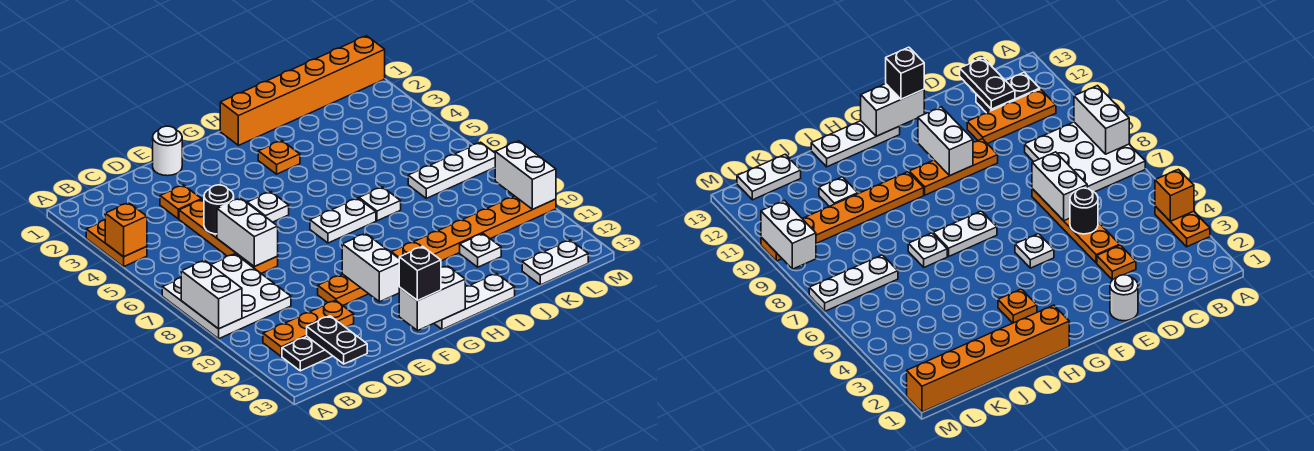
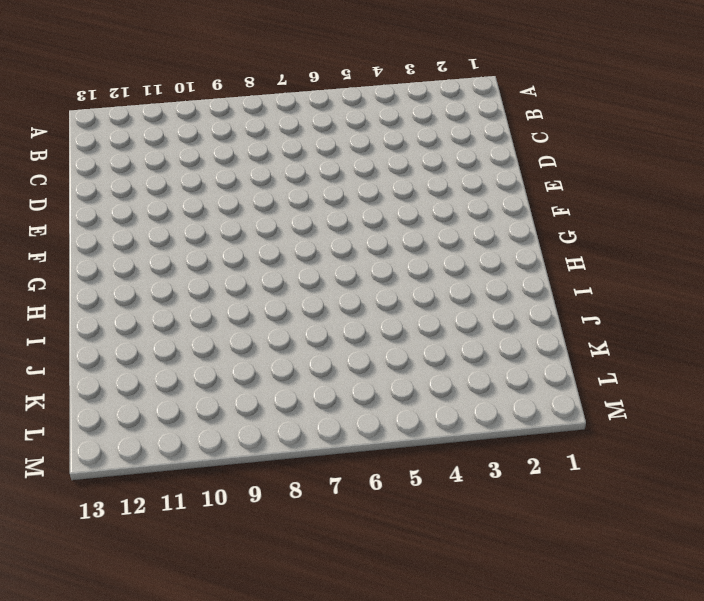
none -> orange 1x2 plate [86,220,147,267]
none -> white 3x3 plate [162,254,291,339]
none -> orange 1x3 plate [263,300,354,356]

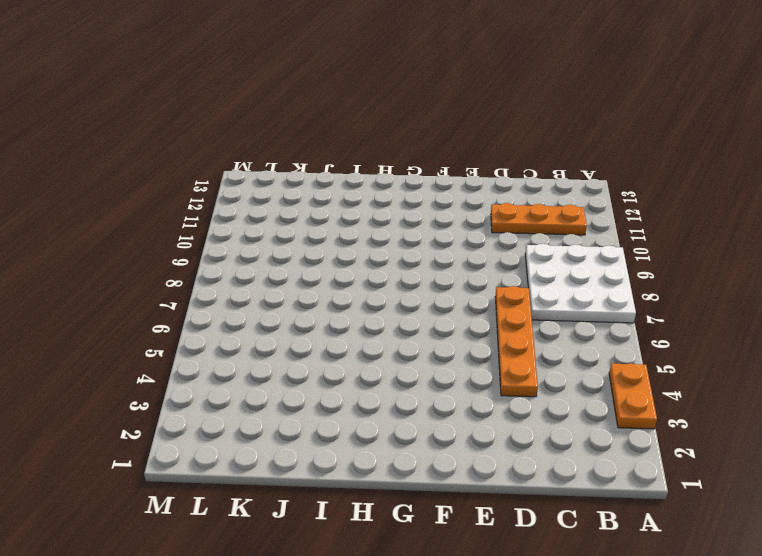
none -> black 1x2 plate [282,336,332,371]
none -> orange 1x1 plate [160,185,202,219]
none -> white 1x1 round brick [153,126,182,176]

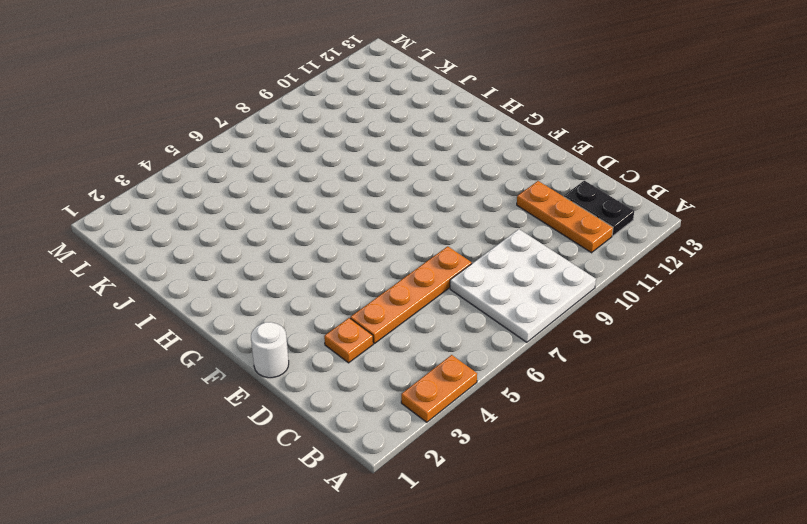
none -> orange 1x3 plate [318,274,368,305]
none -> white 1x1 plate [247,192,289,222]
none -> white 1x2 plate [310,198,376,243]

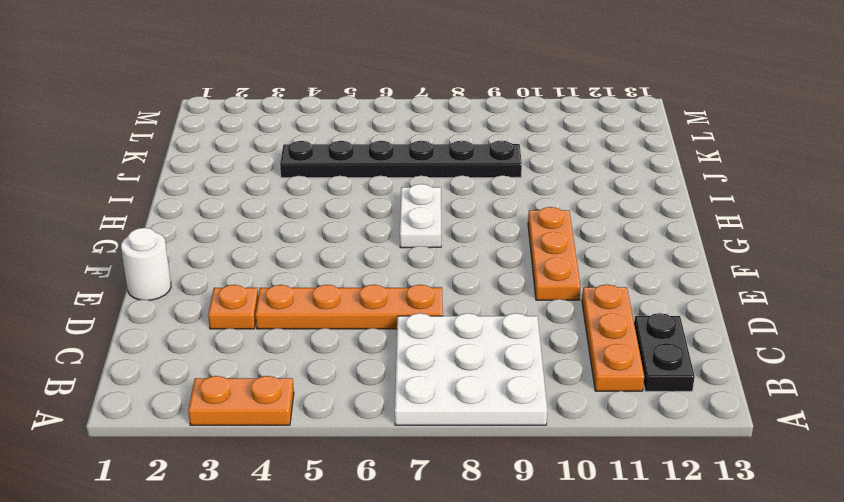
black 1x6 plate [280,141,522,178] -> none
none -> white 1x1 plate [247,192,289,222]
none -> white 1x3 plate [434,273,515,330]
none -> orange 1x6 brick [220,36,385,145]

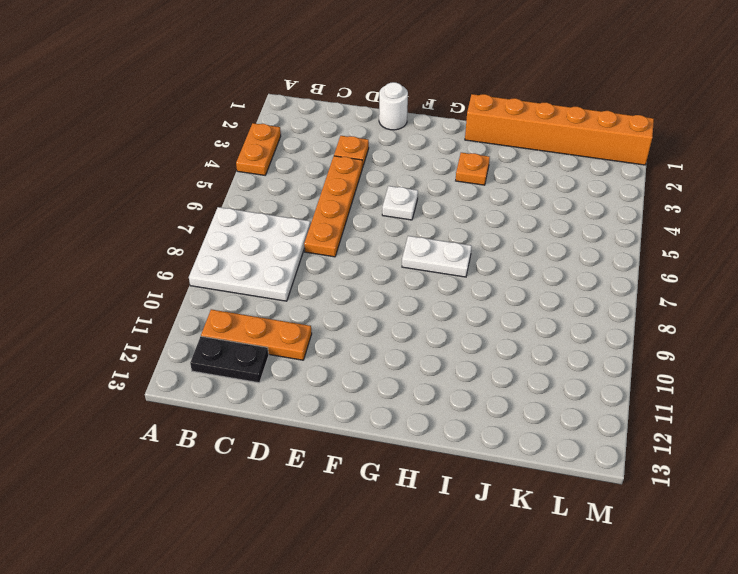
none -> orange 1x3 plate [318,274,368,305]
none -> white 1x3 plate [434,273,515,330]
none -> orange 1x6 plate [392,196,556,261]

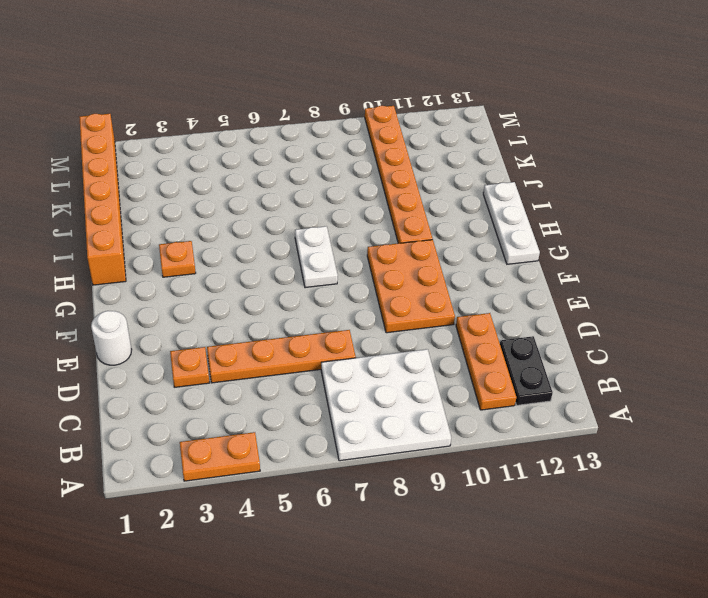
orange 2x3 plate [367,240,455,333] -> orange 1x3 plate [318,274,368,305]
none -> white 1x1 plate [247,192,289,222]
none -> white 1x1 plate [359,187,401,221]
none -> white 1x1 plate [460,234,501,267]

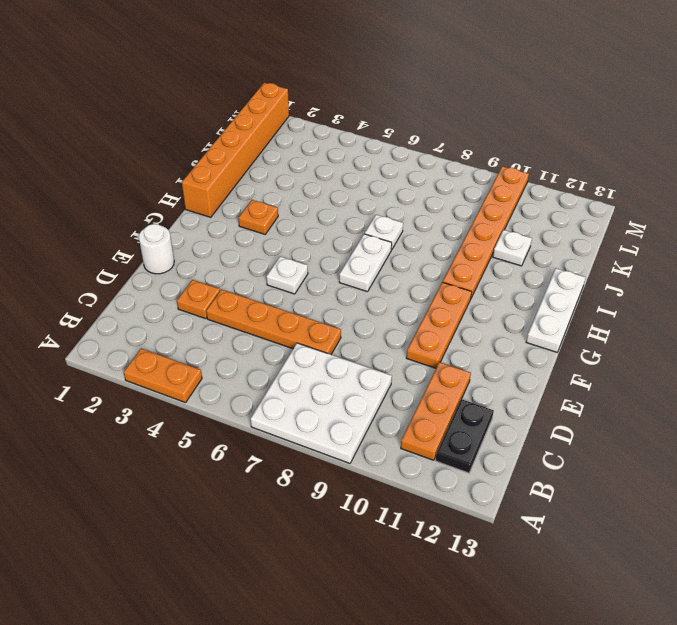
none -> white 1x3 plate [408,142,495,198]
none -> white 1x2 plate [522,240,588,285]
none -> orange 1x1 brick [105,203,147,257]

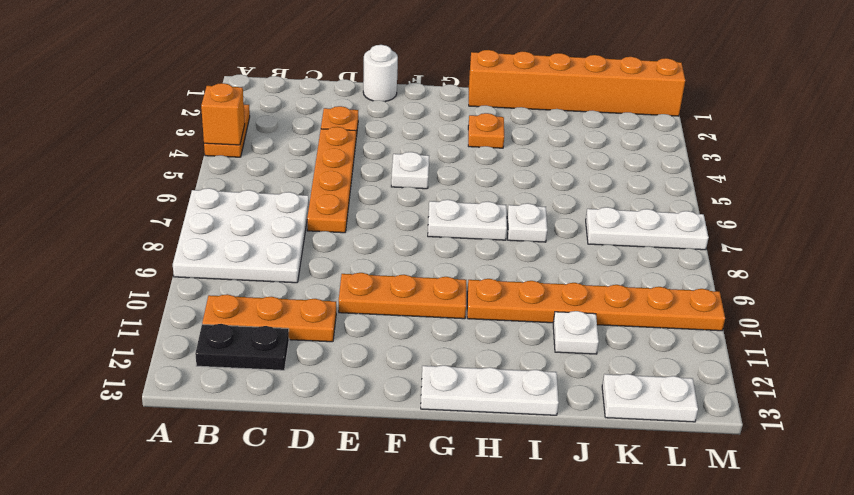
none -> white 1x2 brick [181,260,242,329]
none -> black 1x2 plate [307,316,367,364]
none -> black 1x1 round brick [204,185,234,234]

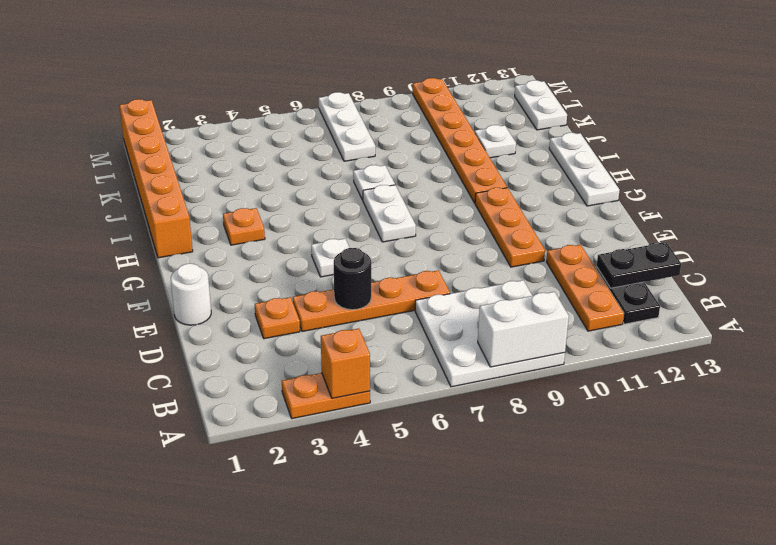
none -> white 1x2 brick [217,198,278,267]
none -> white 1x2 brick [342,233,399,302]
none -> white 1x2 brick [399,266,465,331]

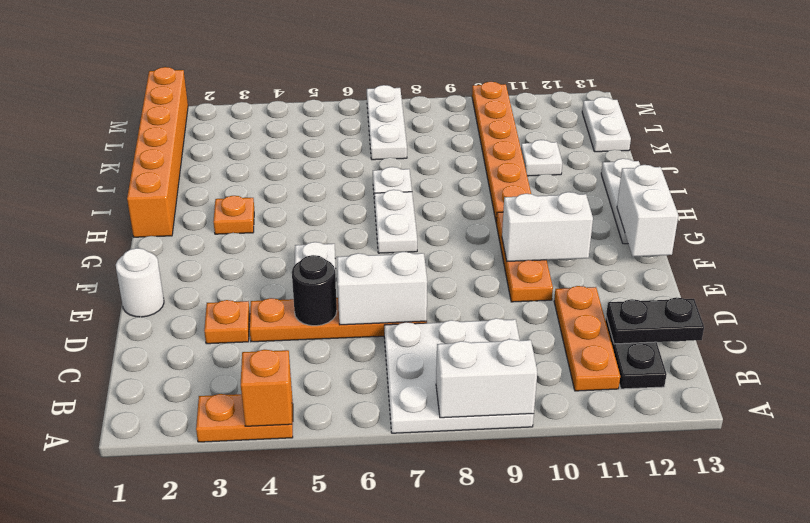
none -> white 1x2 brick [495,141,556,209]
none -> black 1x1 brick [399,246,441,301]

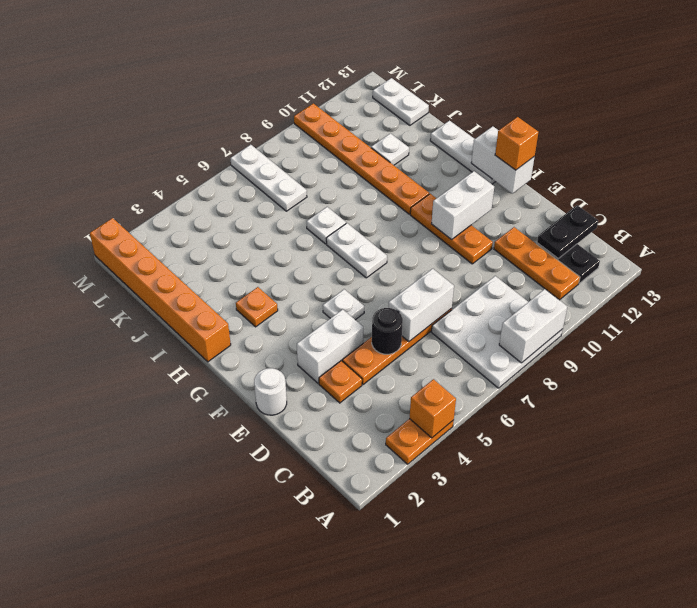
white 1x2 brick [297,309,363,383] -> white 1x2 brick moved to [495,141,556,209]
orange 1x1 brick [495,117,538,170] -> black 1x1 brick [399,246,441,301]

